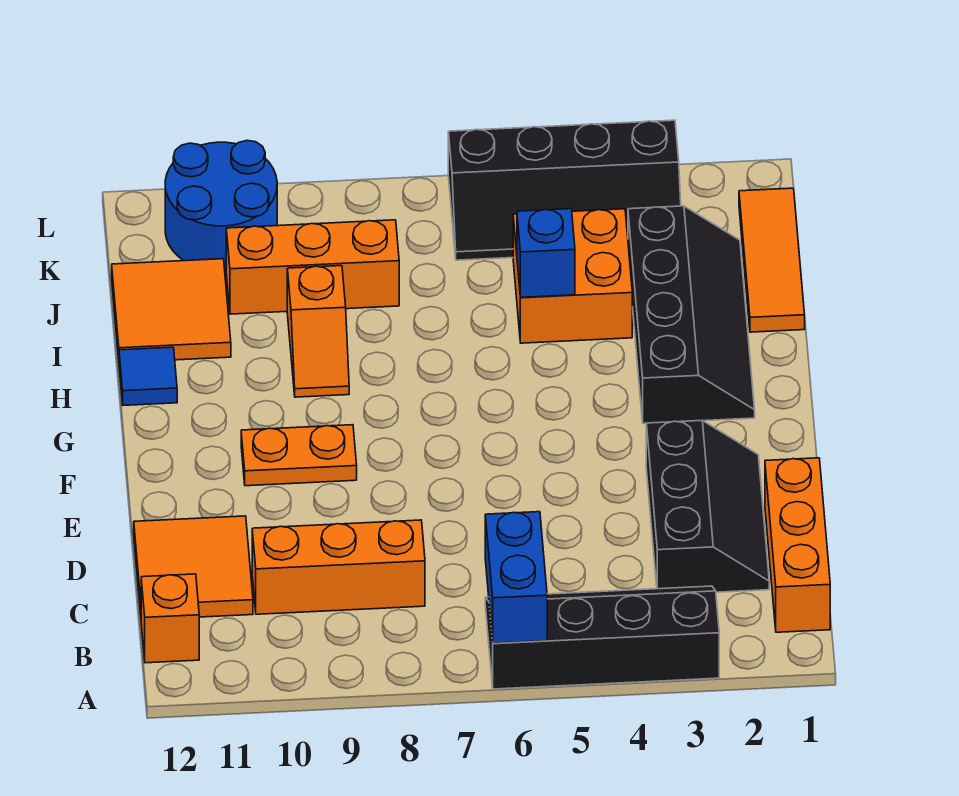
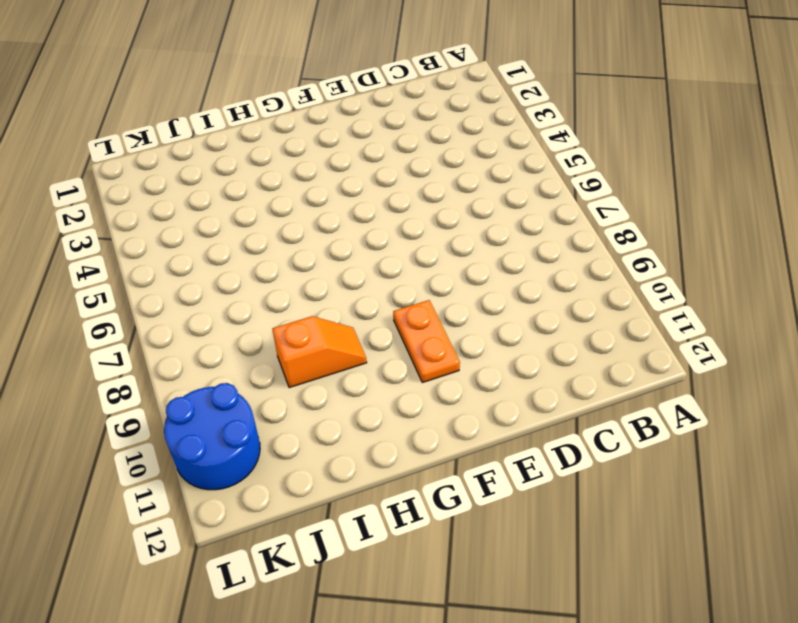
none -> black 2x4 slope [485,586,719,689]
none -> orange 1x3 brick [765,458,830,632]
none -> orange 1x1 brick [141,574,199,663]

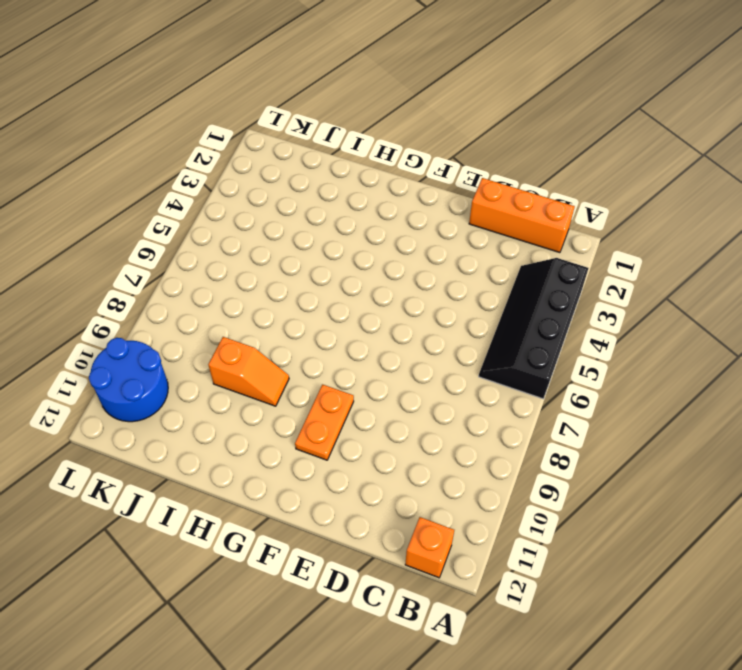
none -> black 2x3 slope [646,420,769,592]
none -> orange 1x3 brick [252,520,425,614]
none -> orange 2x2 tile [134,516,253,617]

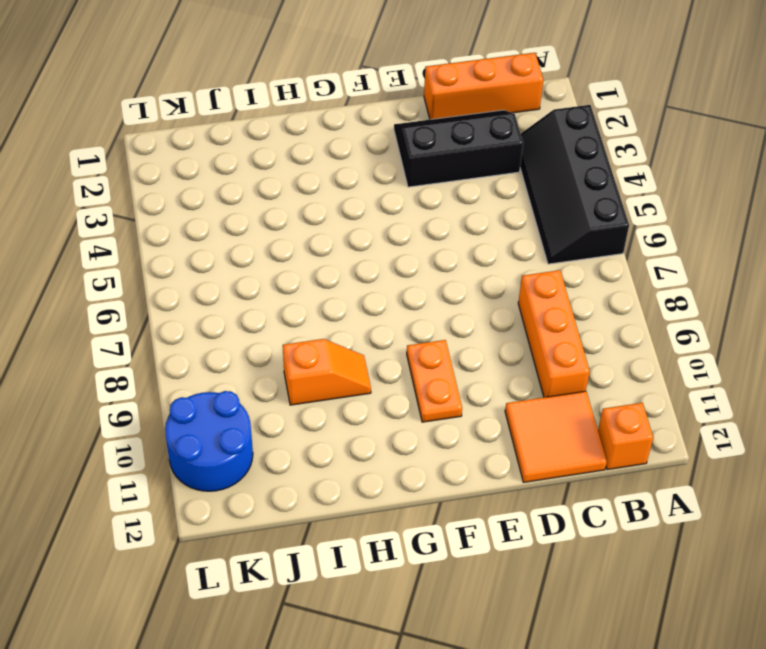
none -> black 2x4 slope [628,206,755,424]
none -> blue 1x1 tile [119,347,177,405]
none -> orange 1x3 tile [739,188,805,332]

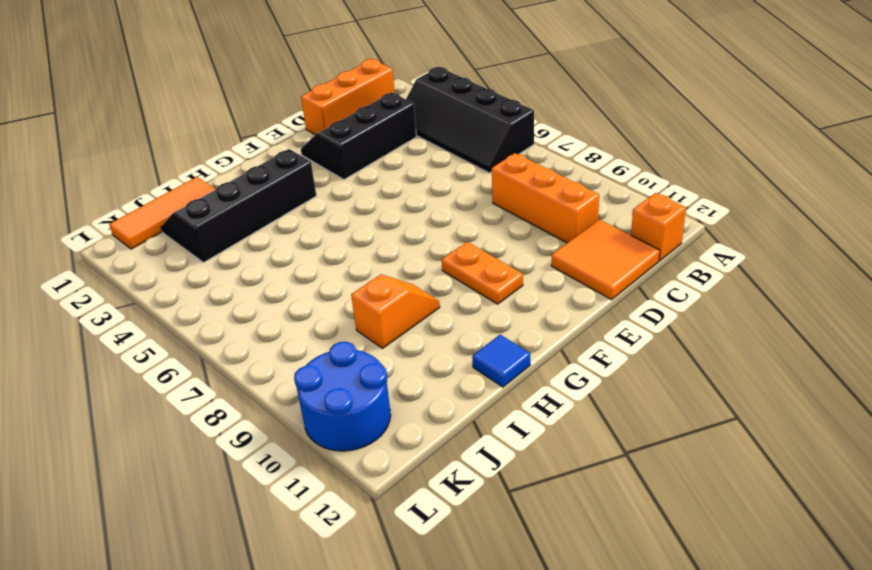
none -> orange 2x2 brick [513,209,632,343]
none -> orange 2x2 tile [112,259,231,360]
none -> orange 1x3 brick [226,220,399,314]

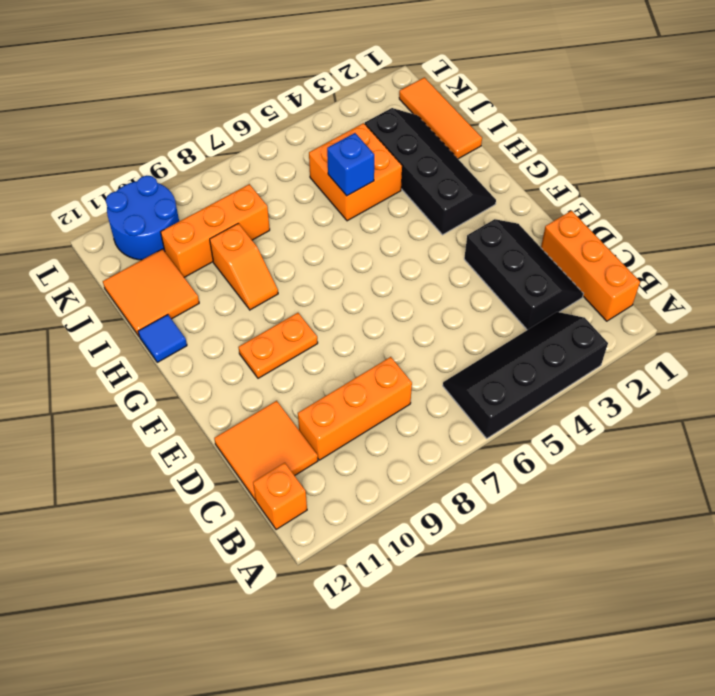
none -> black 2x4 slope [448,120,681,260]
none -> blue 1x2 brick [485,512,547,643]

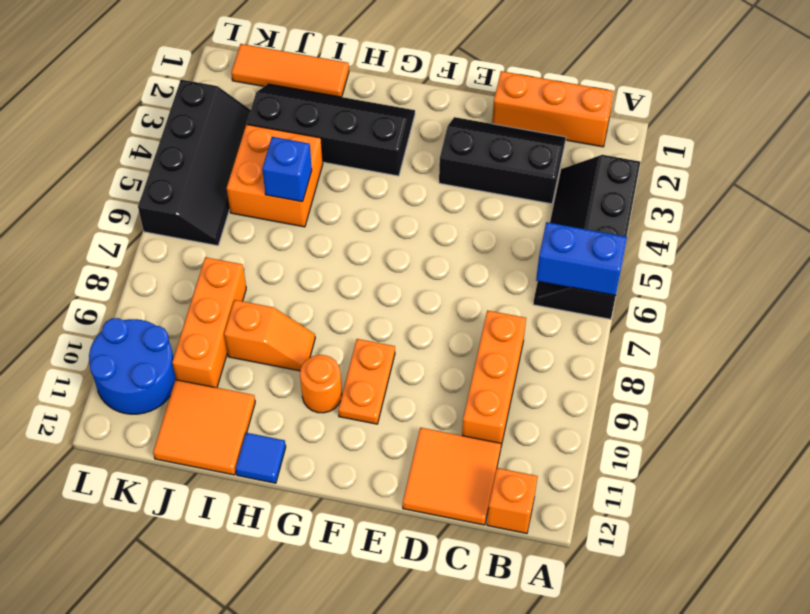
orange 1x1 round brick [300,355,342,413] -> none

